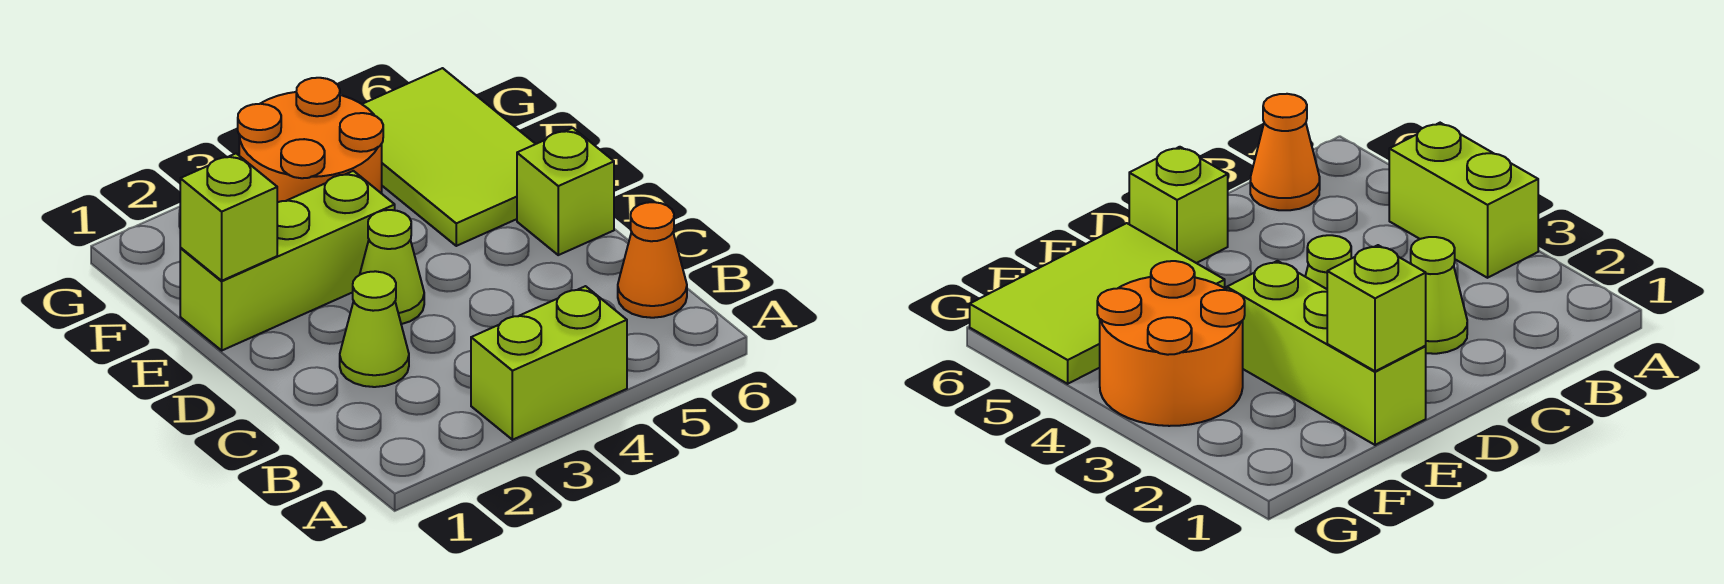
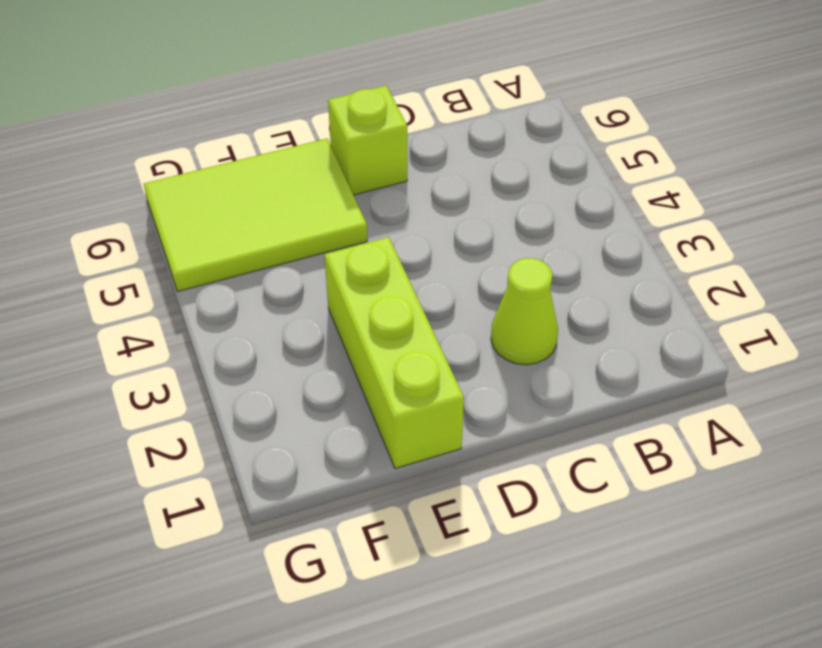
none -> lime 1x2 brick [471,286,627,440]
none -> orange 1x1 cone [618,202,687,318]

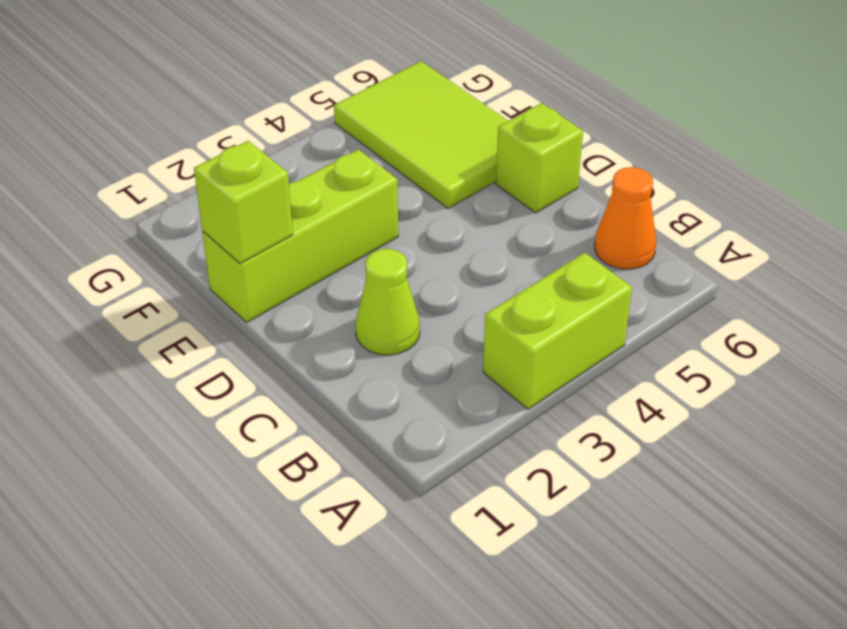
none -> lime 1x1 cone [360,210,424,324]
none -> orange 2x2 round brick [238,78,383,202]

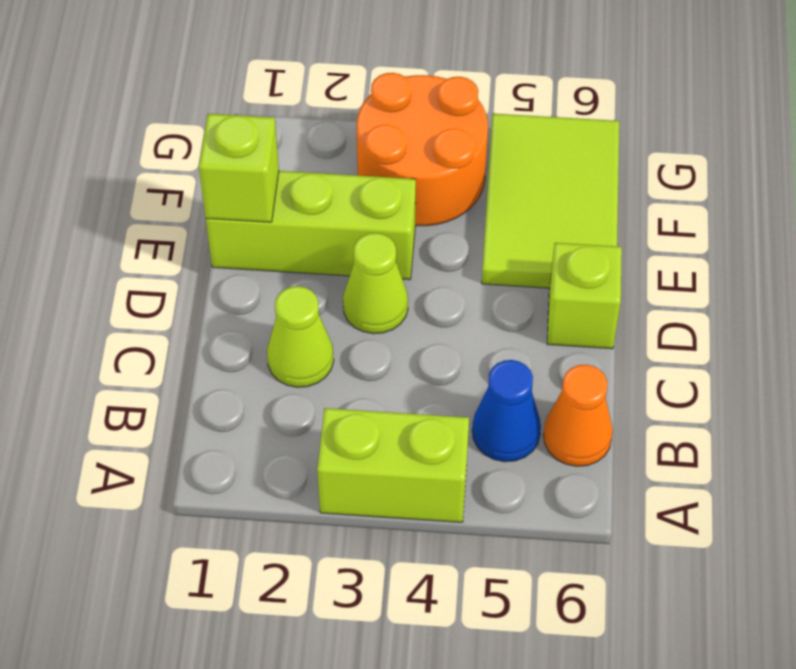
blue 1x1 cone [472,360,541,462] -> none

